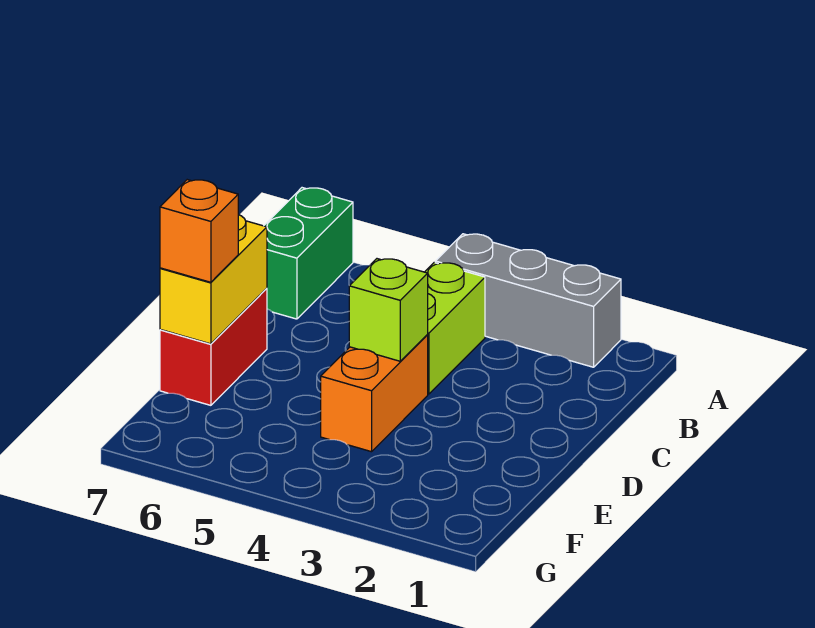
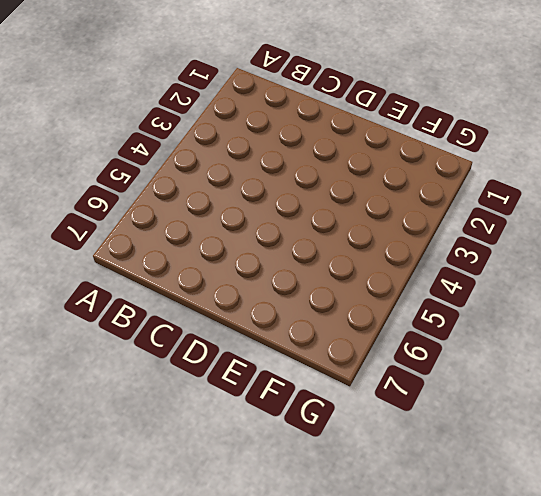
none -> grey 1x3 brick [435,234,621,367]
none -> green 1x2 brick [264,188,353,319]

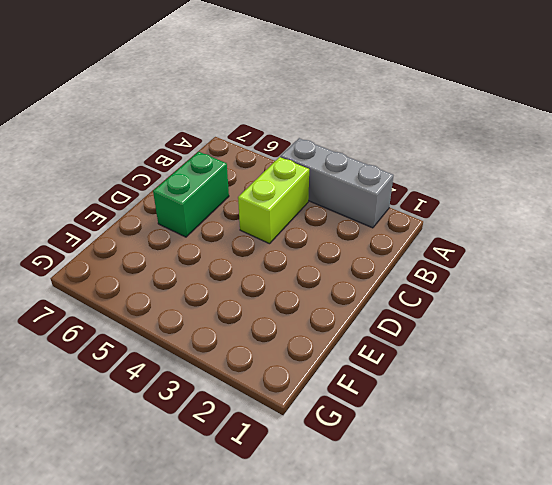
green 1x2 brick [153,152,229,237] -> green 1x2 brick moved to [264,188,353,319]
none -> orange 1x2 brick [321,335,428,452]
none -> red 1x2 brick [160,288,267,405]

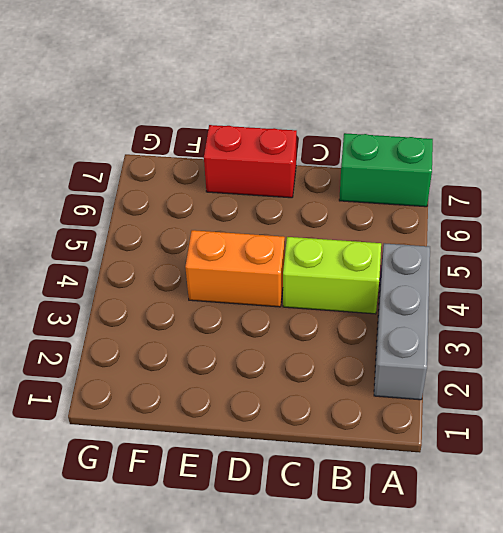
none -> lime 1x1 brick [349,259,428,361]
none -> yellow 1x2 brick [160,215,267,344]

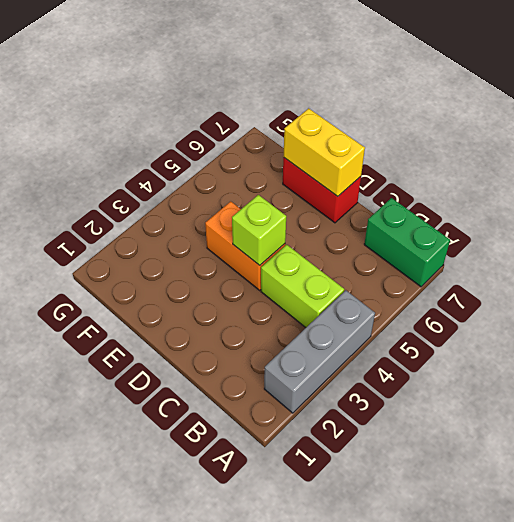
none -> orange 1x1 brick [160,180,238,282]

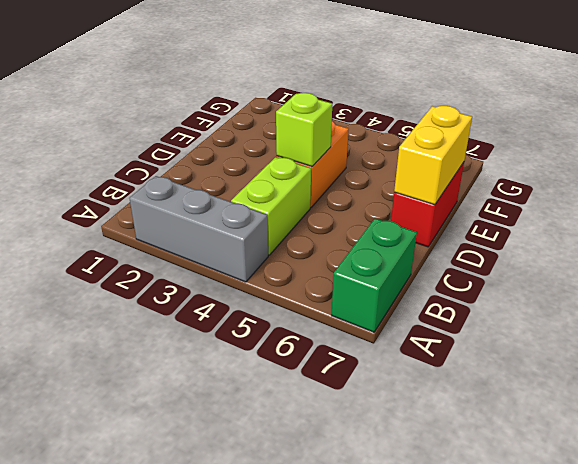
none -> orange 1x1 brick [160,180,238,282]

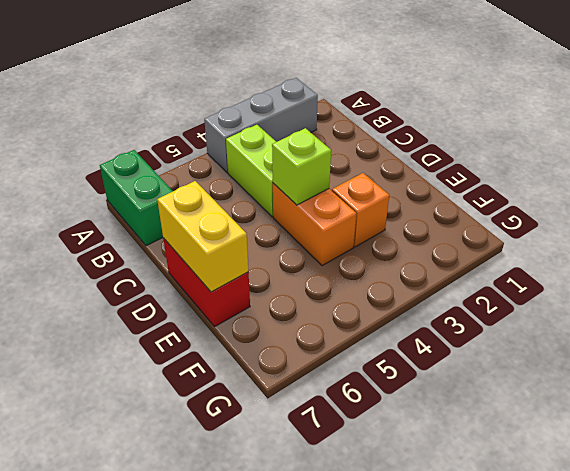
orange 1x1 brick [332,173,389,247] -> orange 1x1 brick moved to [160,180,238,282]

